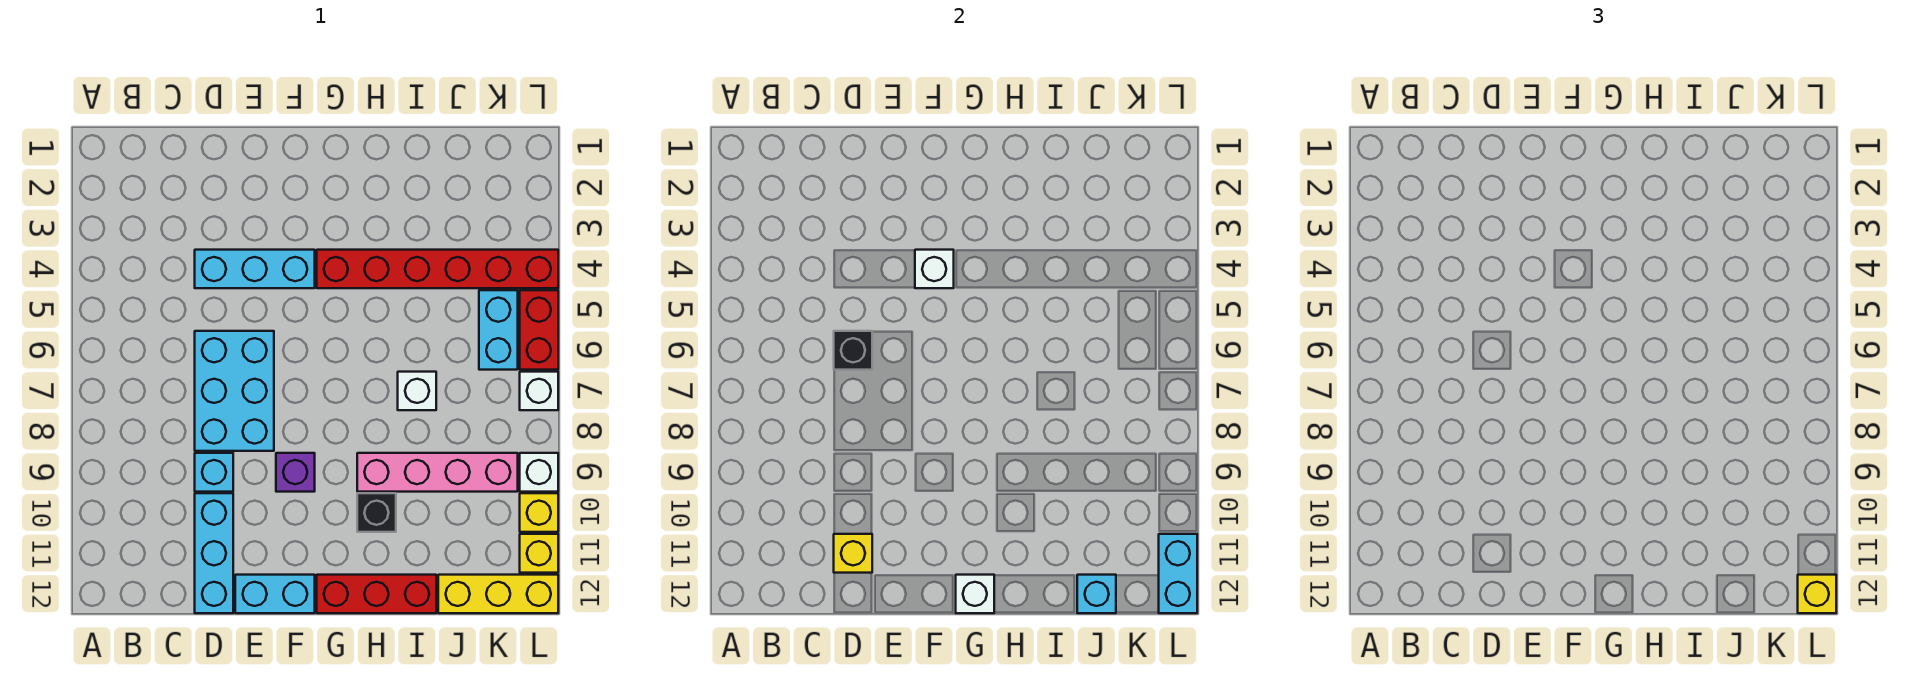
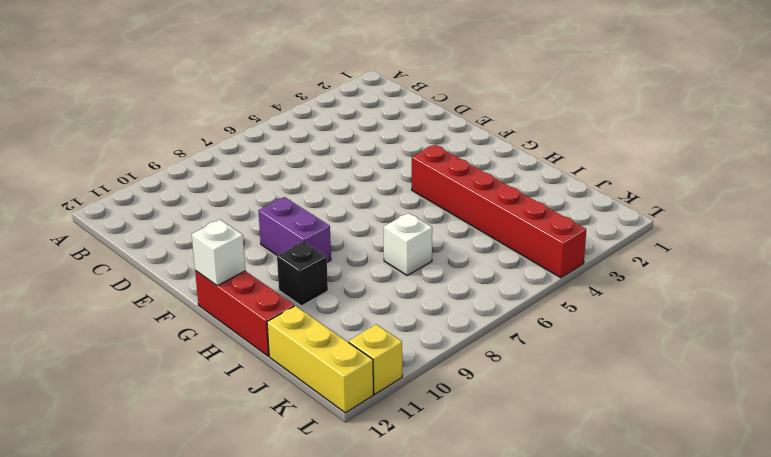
purple 1x2 brick [258,197,331,262] -> purple 1x1 brick [276,453,315,492]
none -> cyan 1x3 brick [195,250,315,288]
none -> cyan 2x3 brick [195,331,274,451]
none -> cyan 1x1 brick [195,453,233,492]

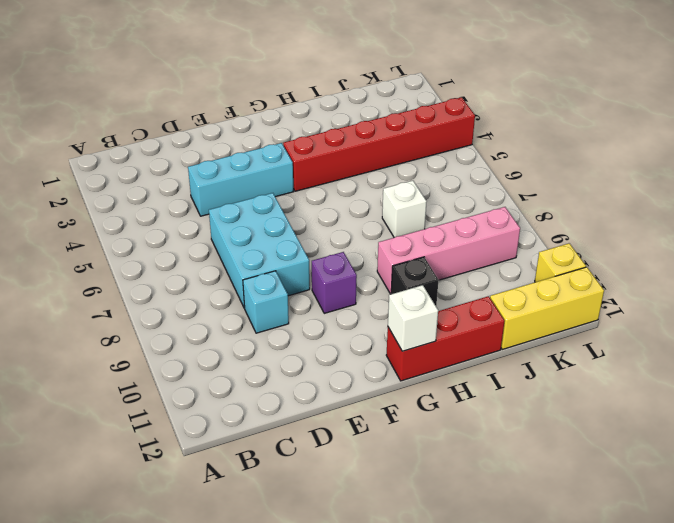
none -> cyan 1x3 brick [195,493,233,613]
none -> cyan 1x2 brick [235,575,315,613]
none -> cyan 1x2 brick [479,290,518,370]

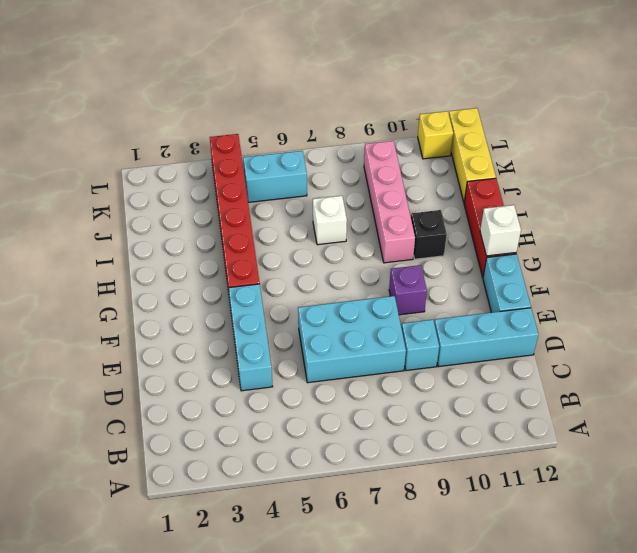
none -> red 1x2 brick [520,290,558,370]
none -> white 1x1 brick [520,372,558,410]
none -> white 1x1 brick [520,453,558,492]

